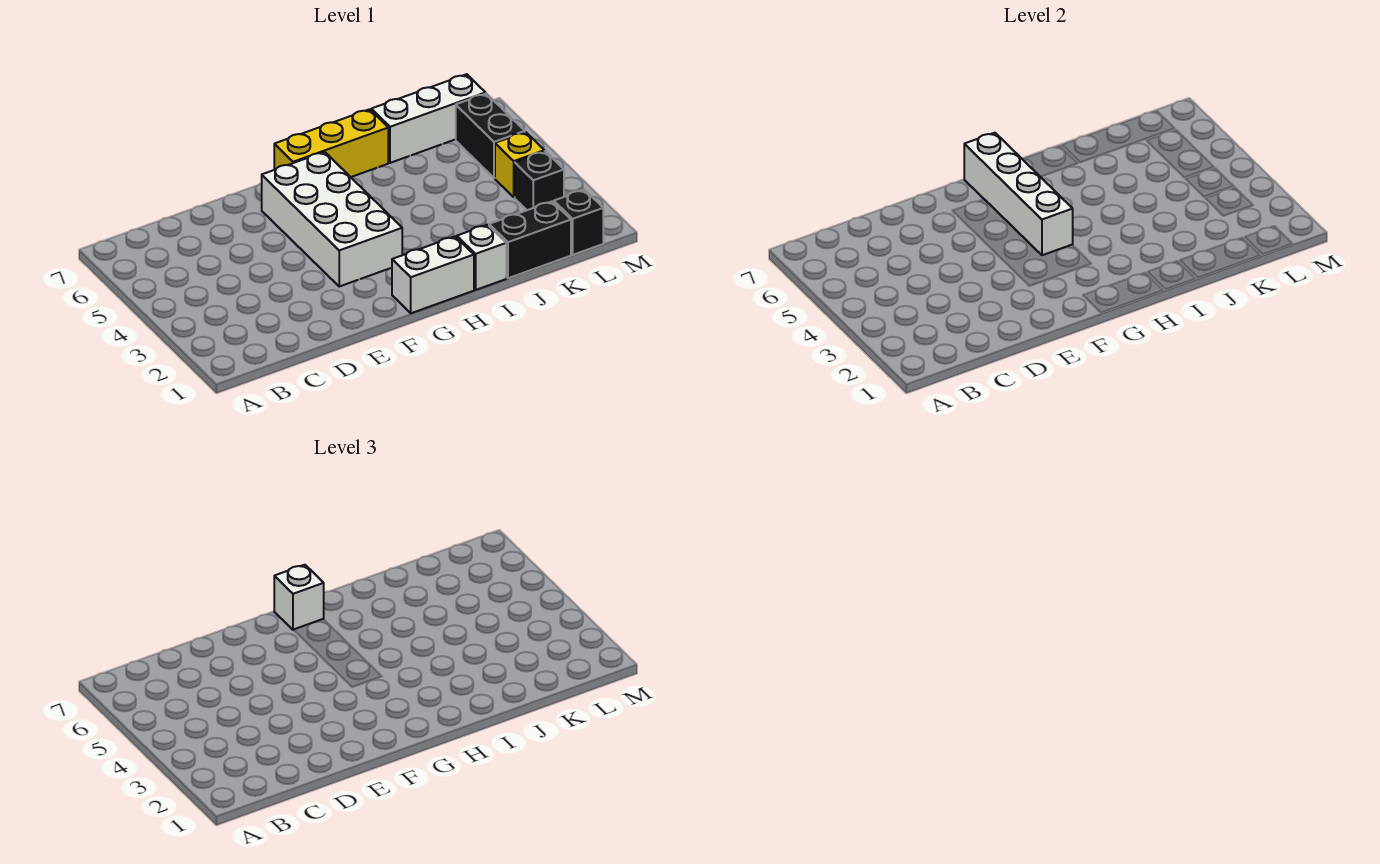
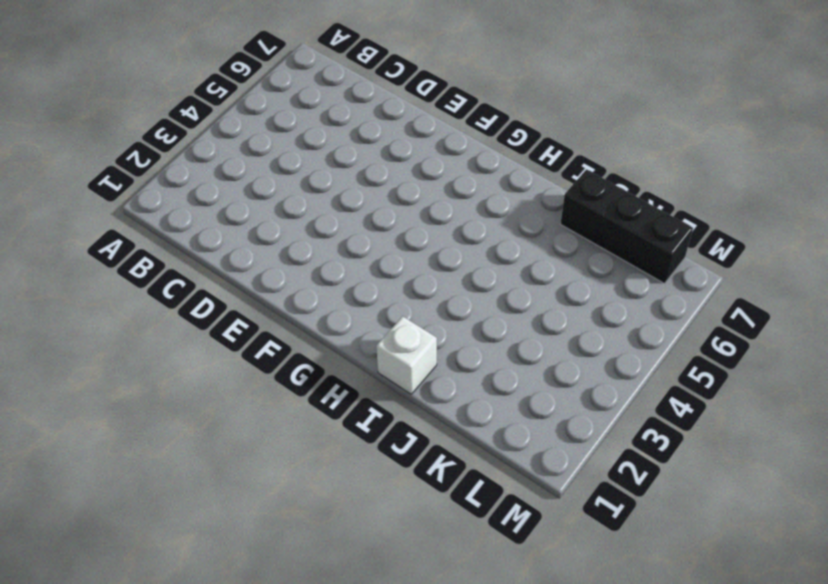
black 1x3 brick [561,169,693,283] -> white 1x3 brick [371,74,486,163]
none -> white 2x4 brick [262,152,402,286]
none -> white 1x2 brick [392,236,474,313]
none -> yellow 1x3 brick [274,109,388,177]

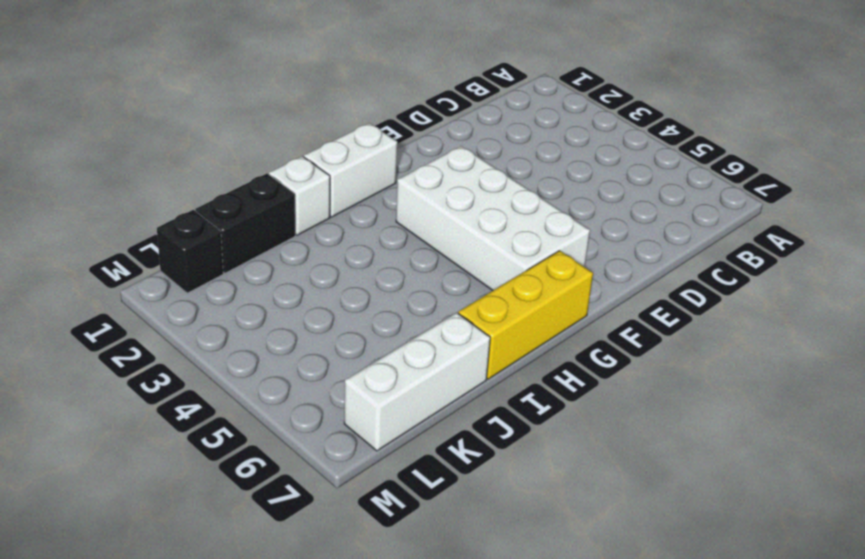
none -> black 1x1 brick [515,151,564,210]
none -> yellow 1x1 brick [495,132,544,197]
none -> black 1x2 brick [456,93,525,178]

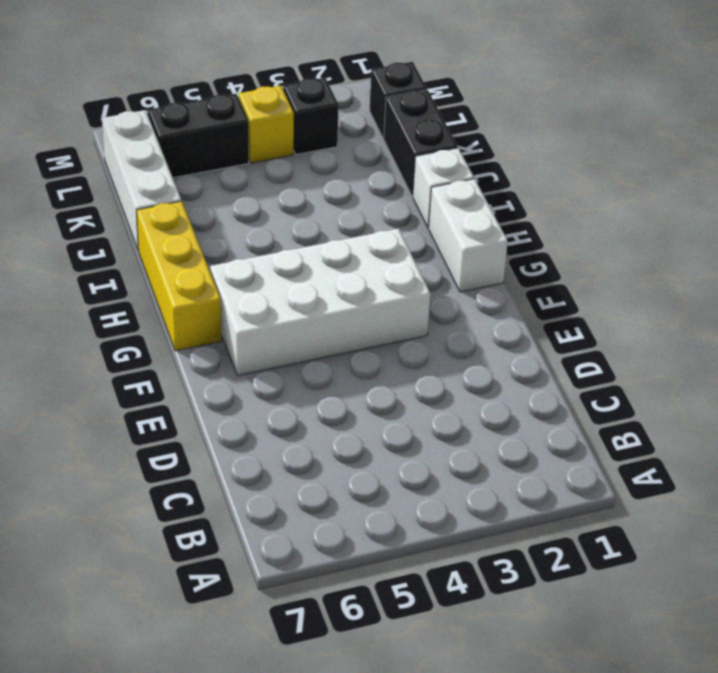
none -> white 1x4 brick [964,133,1073,255]
none -> white 1x1 brick [274,565,324,630]

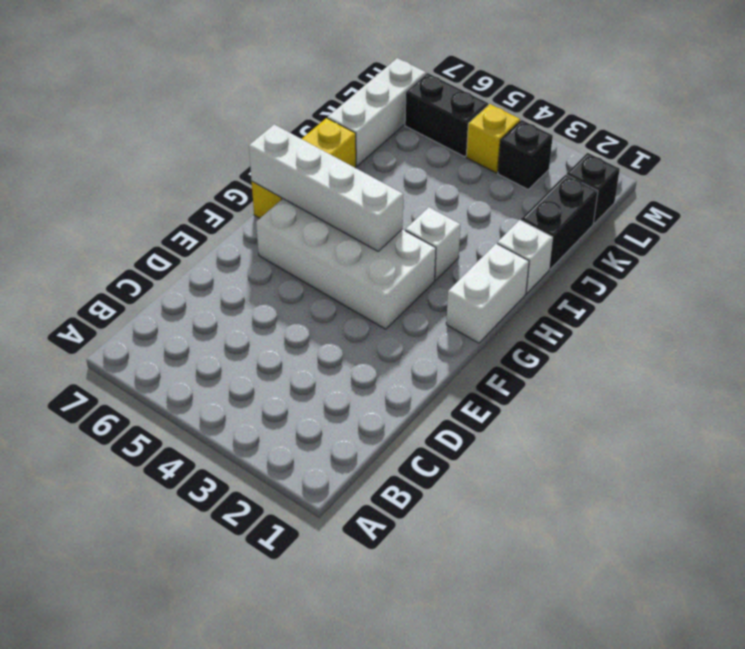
white 1x1 brick [405,207,460,280] -> white 1x1 brick moved to [274,565,324,630]

